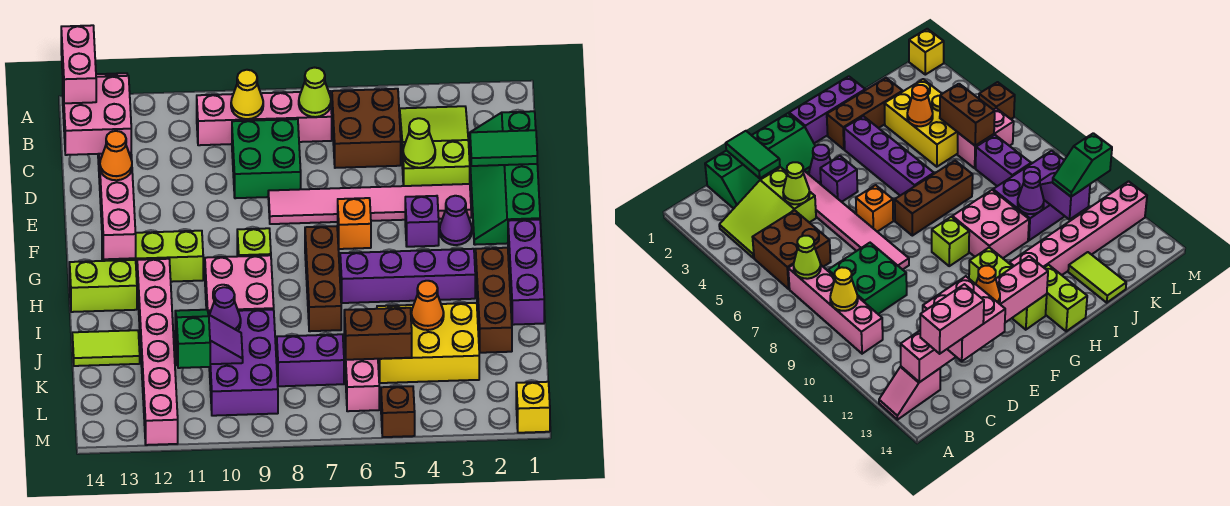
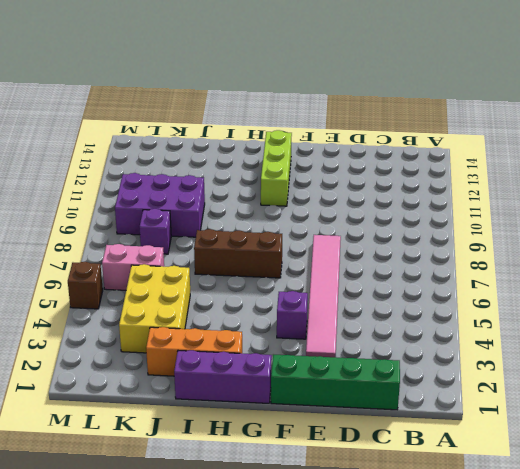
orange 1x3 brick [146,327,242,376] -> brown 1x3 brick [476,248,512,353]
purple 1x1 brick [140,209,171,254] -> purple 1x2 brick [277,334,344,386]
none -> pink 1x2 slope [879,367,940,420]
none -> lime 2x3 slope [400,106,470,186]
none -> brown 2x2 brick [332,89,401,168]
none -> pink 1x4 brick [197,91,332,145]

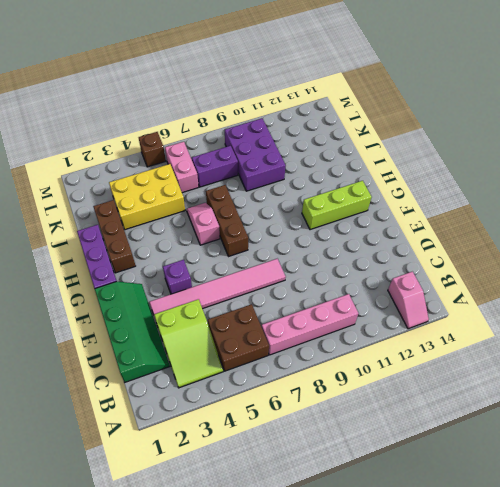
pink 1x2 slope [186,203,220,245] -> purple 1x4 brick [340,249,475,303]
none -> green 2x2 brick [232,119,301,198]
none -> purple 1x1 cone [440,196,472,245]
none -> orange 1x1 brick [338,198,371,249]
none -> lime 1x1 brick [237,228,271,256]

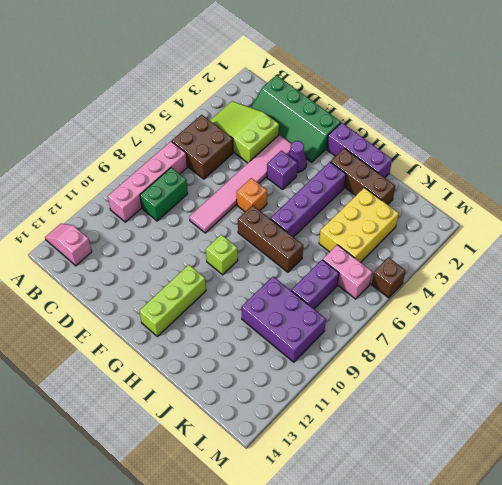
green 1x2 brick [140,168,188,221] -> green 2x2 brick [232,119,301,198]
none -> pink 2x2 brick [205,255,274,312]
none -> pink 1x6 brick [137,259,178,445]
none -> lime 1x2 brick [70,260,137,312]
none -> lime 1x2 tile [72,330,140,366]

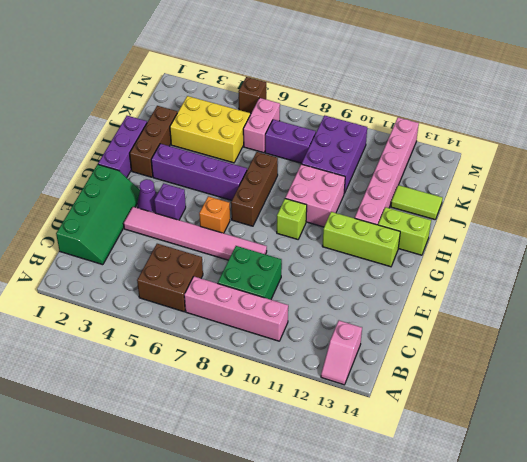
none -> lime 2x3 slope [400,106,470,186]
none -> yellow 1x1 brick [516,382,550,433]
none -> lime 1x1 cone [299,68,331,117]
none -> yellow 1x1 cone [231,70,263,119]

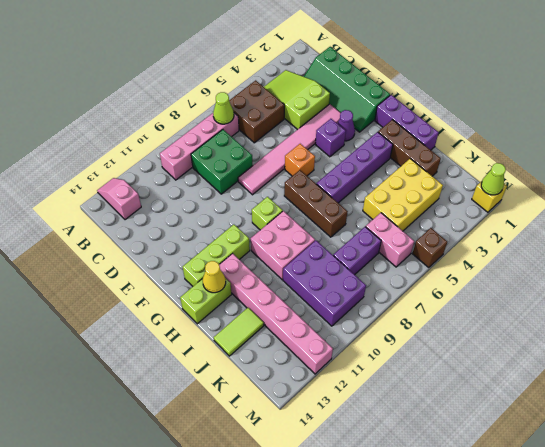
yellow 1x1 cone [203,261,226,293] -> yellow 1x1 cone moved to [231,70,263,119]
lime 1x1 cone [481,163,506,195] -> lime 1x1 cone moved to [403,118,435,168]
none -> pink 1x6 brick [96,73,136,259]
none -> green 1x2 tile [470,130,537,166]
none -> orange 1x1 cone [411,281,444,330]
none -> purple 1x1 cone [210,287,241,331]

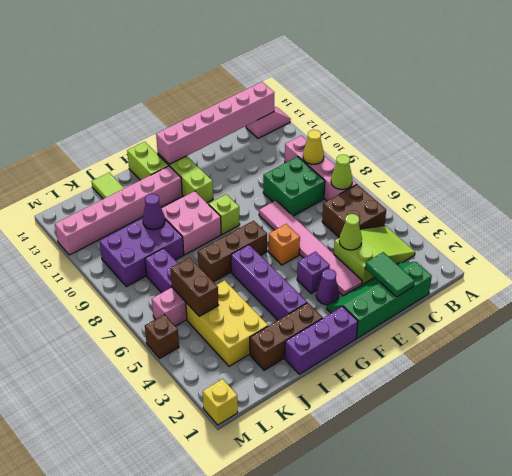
none -> orange 1x1 cone [411,281,444,330]
none -> purple 1x2 slope [175,315,243,365]
none -> pink 2x2 brick [63,76,131,155]
none -> orange 1x1 cone [100,131,132,180]

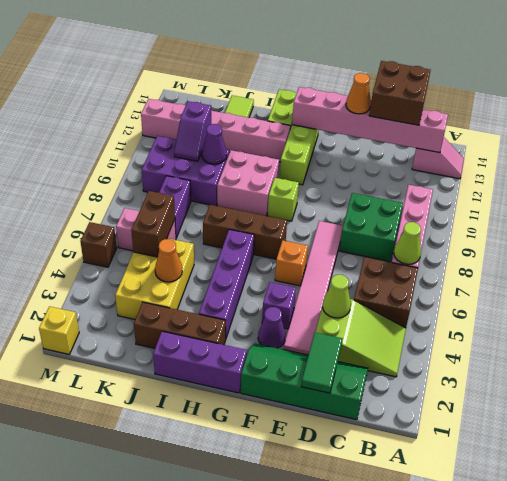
brown 2x2 brick [369,61,431,125] -> pink 2x2 brick [63,76,131,155]
none -> yellow 1x1 cone [231,70,263,119]
none -> green 1x2 slope [175,310,210,368]
none -> pink 1x2 brick [61,25,96,103]

